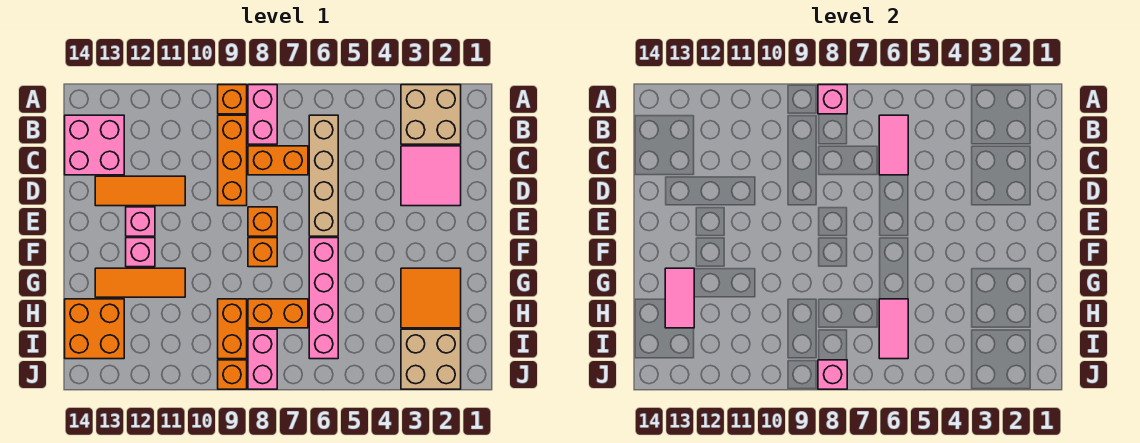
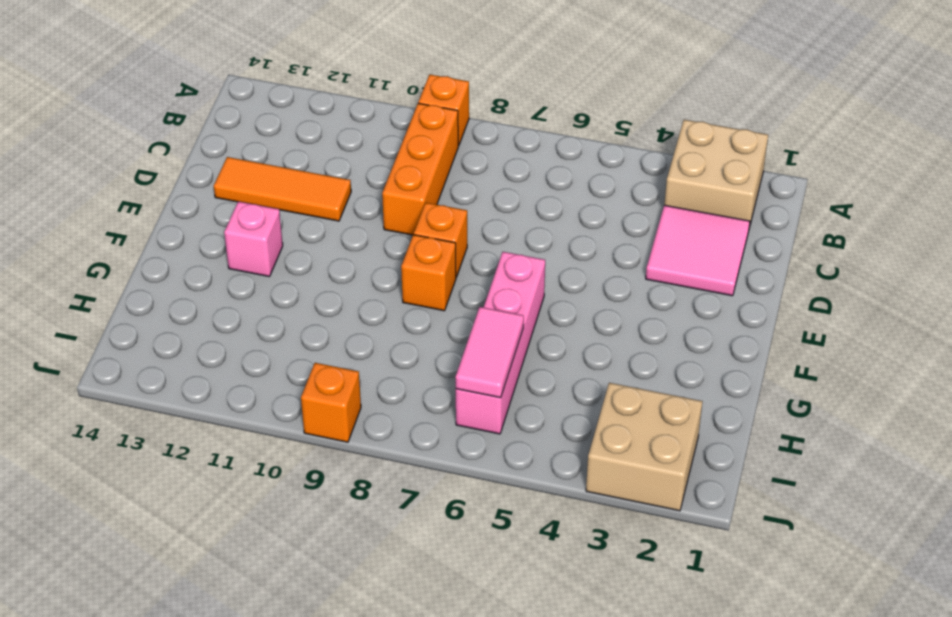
none -> pink 1x2 brick [248,85,277,144]
none -> tan 1x4 brick [309,115,338,236]
none -> pink 2x2 brick [65,115,124,175]

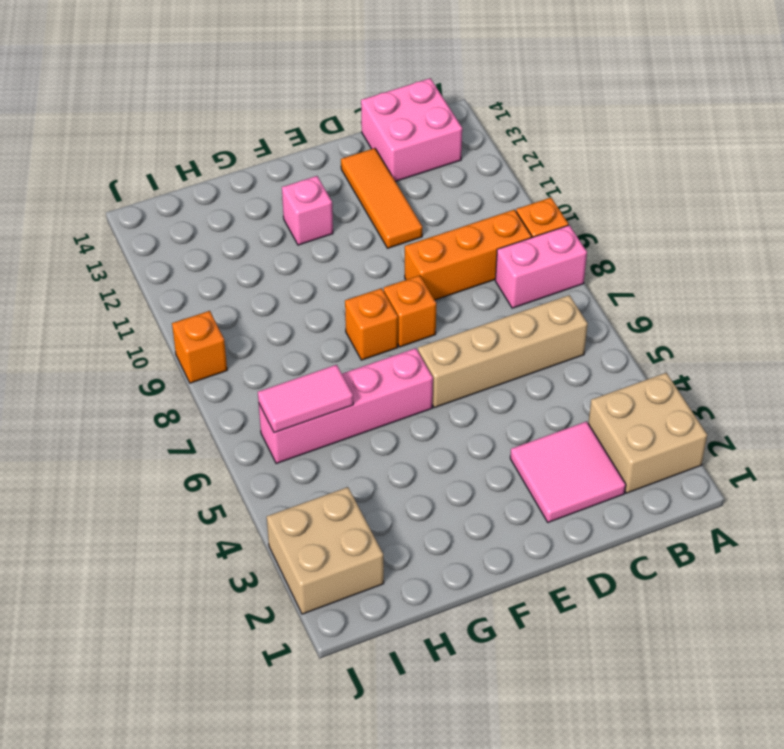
none -> orange 1x2 brick [248,146,308,175]
none -> pink 1x1 brick [126,207,155,236]
none -> orange 2x2 tile [401,268,461,328]

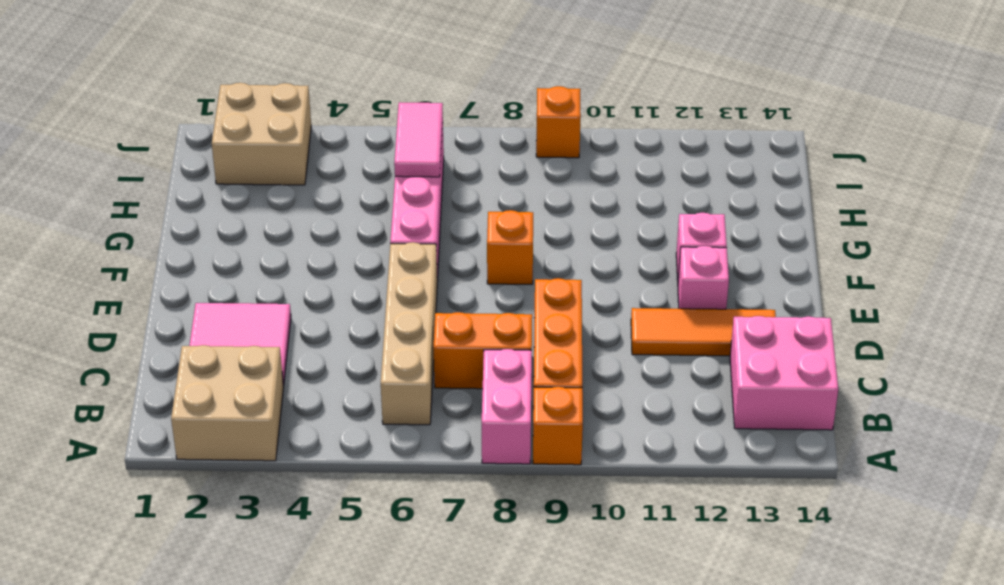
none -> orange 1x1 brick [248,207,277,236]
none -> orange 2x2 tile [401,268,461,328]
none -> orange 1x3 tile [95,268,185,297]

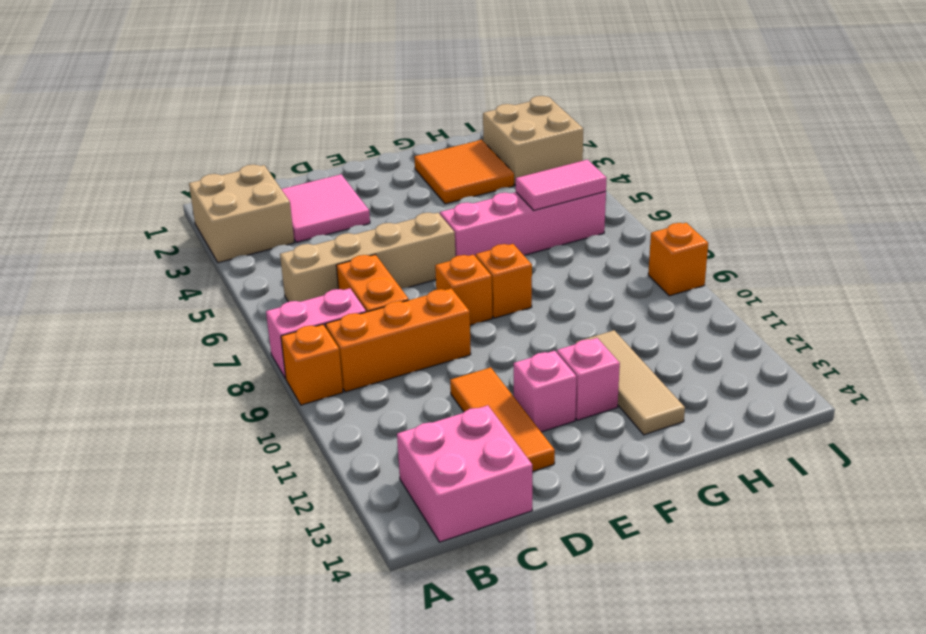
tan 1x3 tile [576,330,685,435] -> orange 1x3 tile [95,268,185,297]
none -> orange 1x2 brick [248,299,308,328]
none -> orange 1x2 brick [218,299,247,359]
none -> orange 2x2 brick [65,299,124,359]

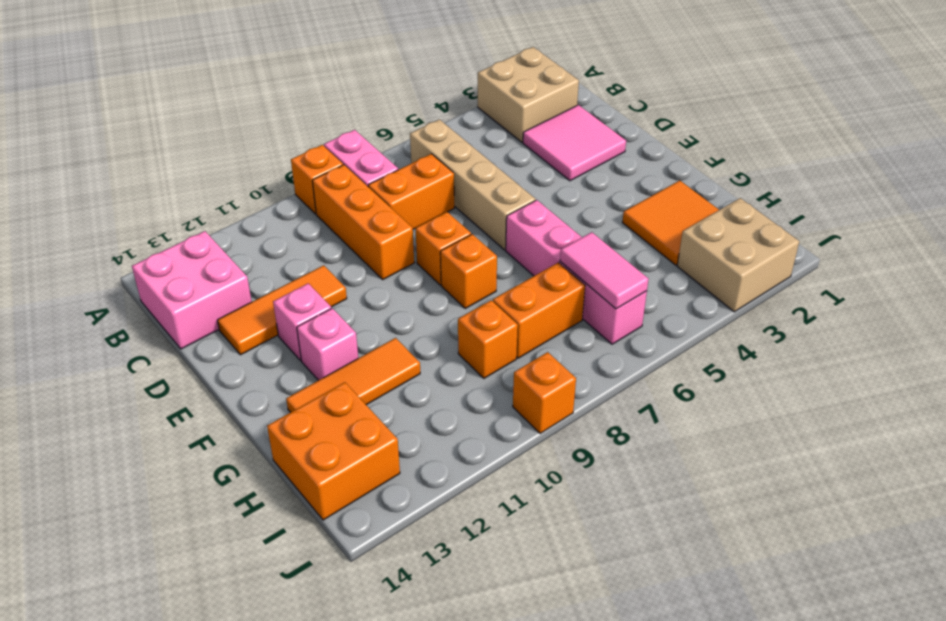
orange 1x1 brick [458,300,518,378] -> orange 1x2 brick [218,299,247,359]
none -> pink 1x2 brick [248,329,277,389]
none -> pink 1x1 brick [818,85,847,114]
none -> pink 1x2 tile [879,115,908,175]

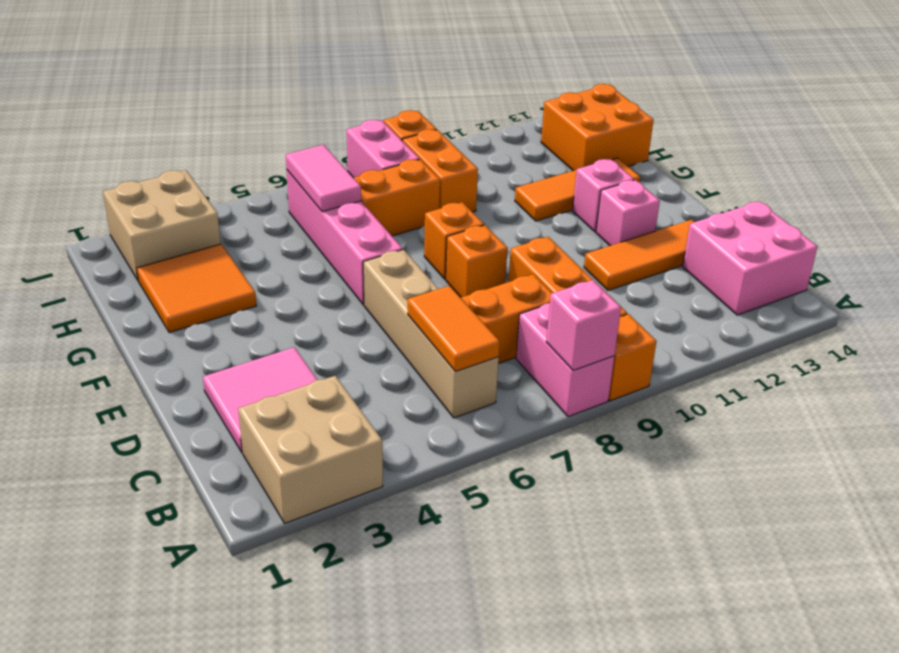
orange 1x2 tile [408,286,500,372] -> pink 1x2 tile [879,115,908,175]
none -> pink 1x2 tile [665,268,694,328]
none -> pink 1x1 brick [818,360,847,389]

